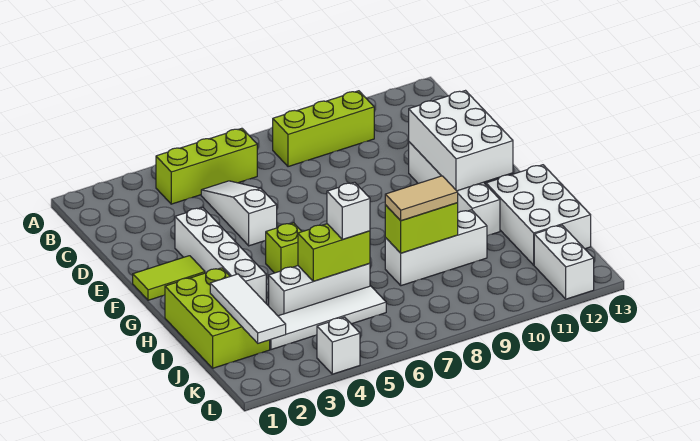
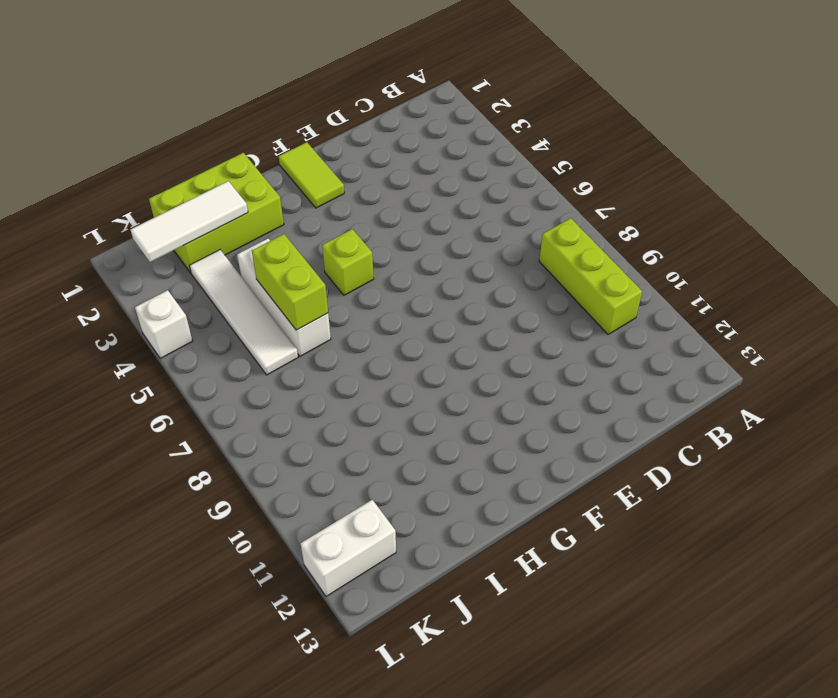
none -> lime 1x3 brick [156,128,257,204]
none -> white 1x3 slope [201,181,277,246]
none -> white 1x4 brick [175,208,266,303]

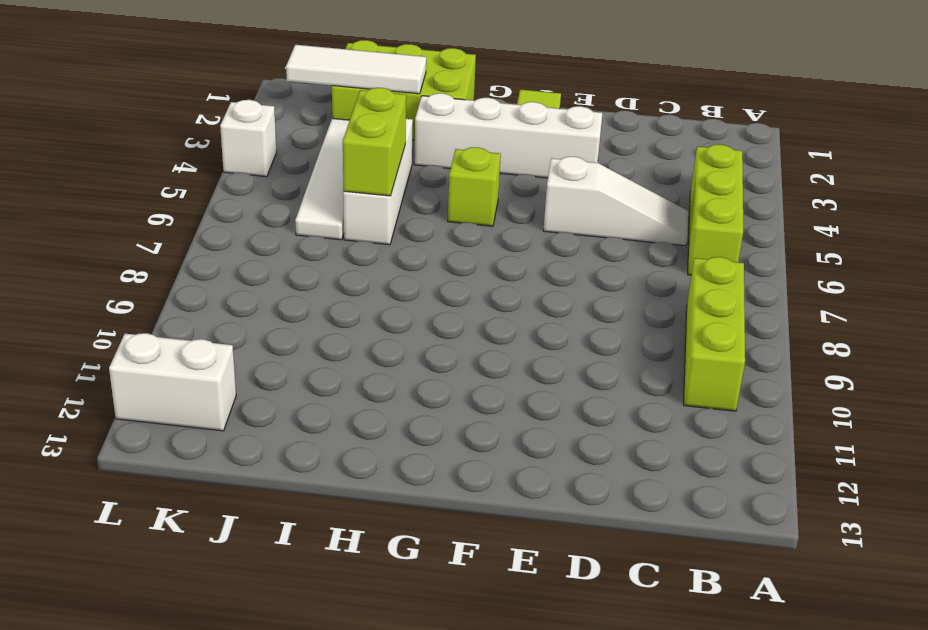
none -> white 1x4 brick [409,142,500,236]
none -> white 2x3 brick [486,165,591,265]
none -> white 1x3 brick [385,210,487,286]

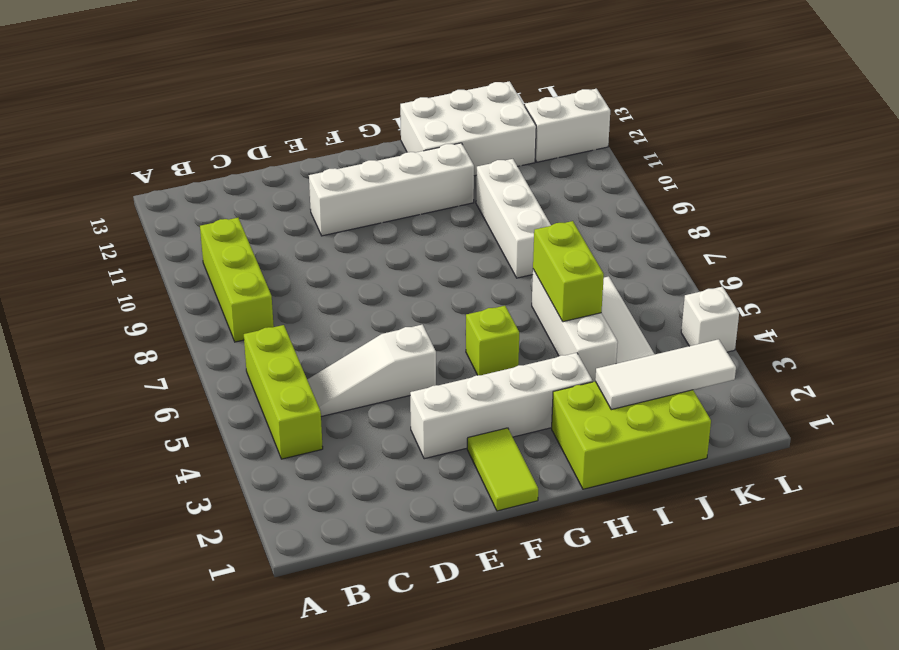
none -> white 2x3 brick [409,91,513,191]
none -> lime 1x2 brick [385,203,458,253]
none -> white 1x1 brick [327,182,370,239]

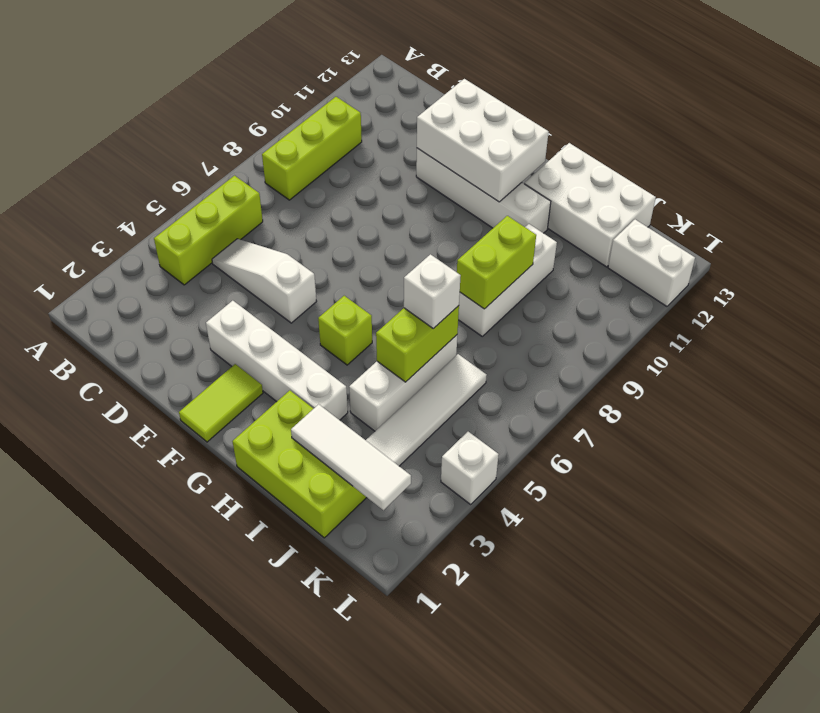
none -> tan 1x2 tile [385,176,458,221]

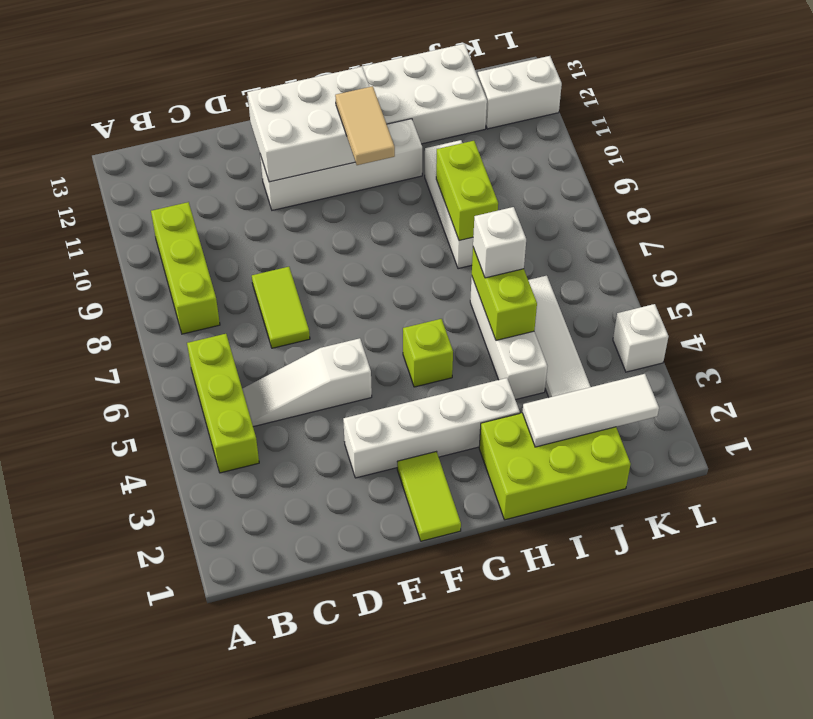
lime 1x2 tile [252,267,310,348] -> none
tan 1x2 tile [335,86,395,165] -> tan 1x2 tile moved to [385,176,458,221]

